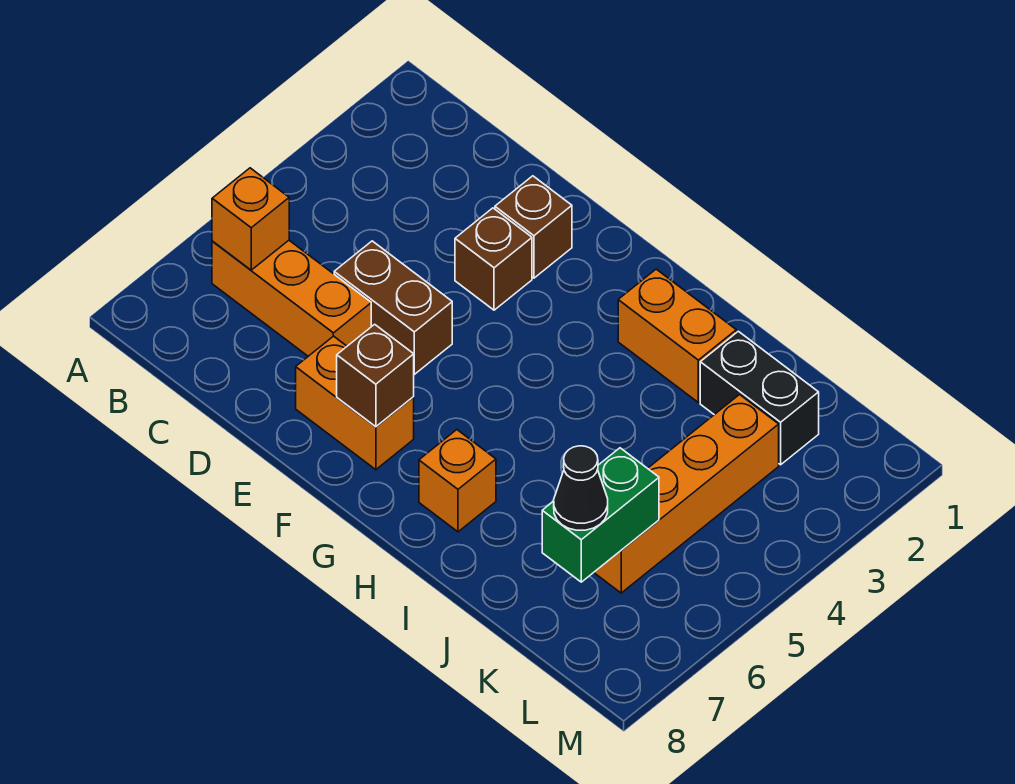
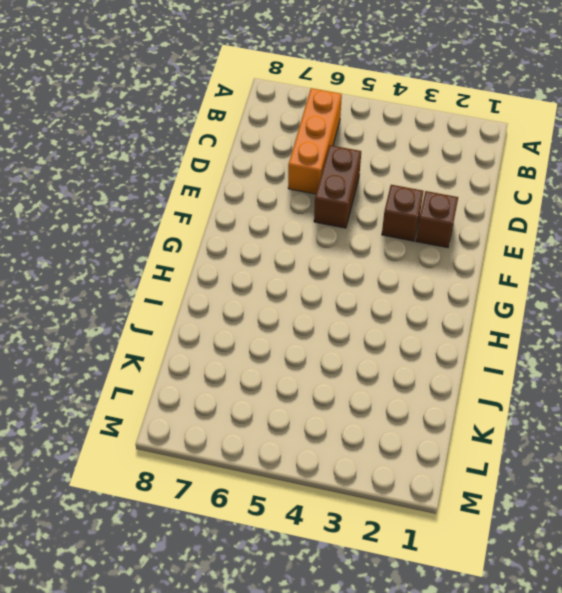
none -> orange 1x2 brick [296,336,414,470]
none -> orange 1x2 brick [618,269,736,402]
none -> orange 1x1 brick [419,430,496,532]

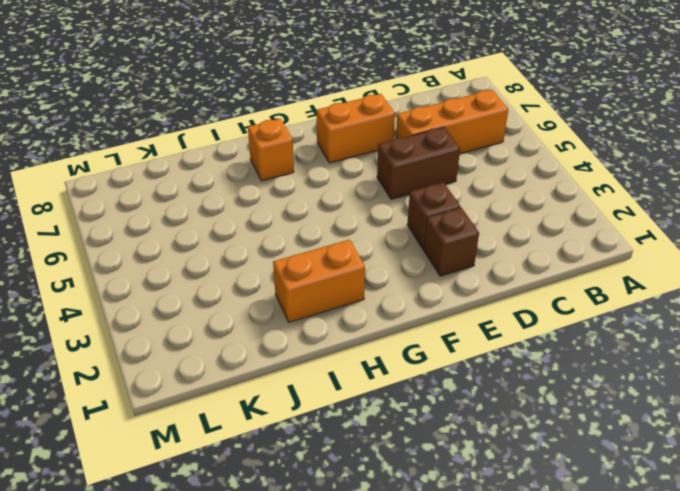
none -> black 1x2 brick [700,331,819,465]
none -> orange 1x4 brick [594,395,779,593]
none -> orange 1x1 brick [212,168,289,270]

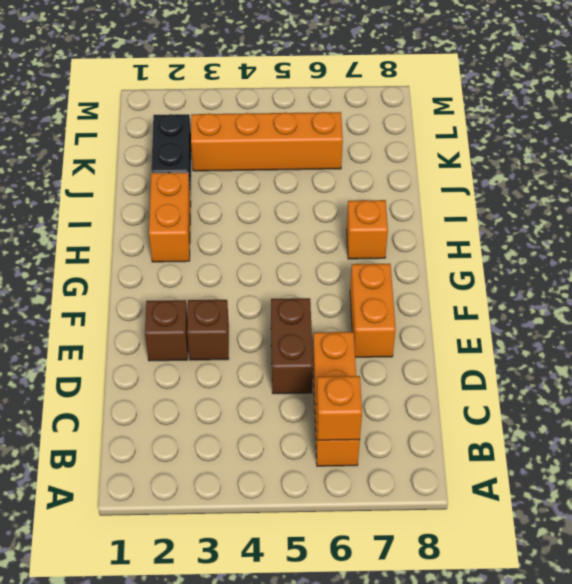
none -> brown 1x1 brick [337,324,414,427]
none -> green 1x2 brick [542,448,659,582]
none -> black 1x1 cone [554,446,608,530]

